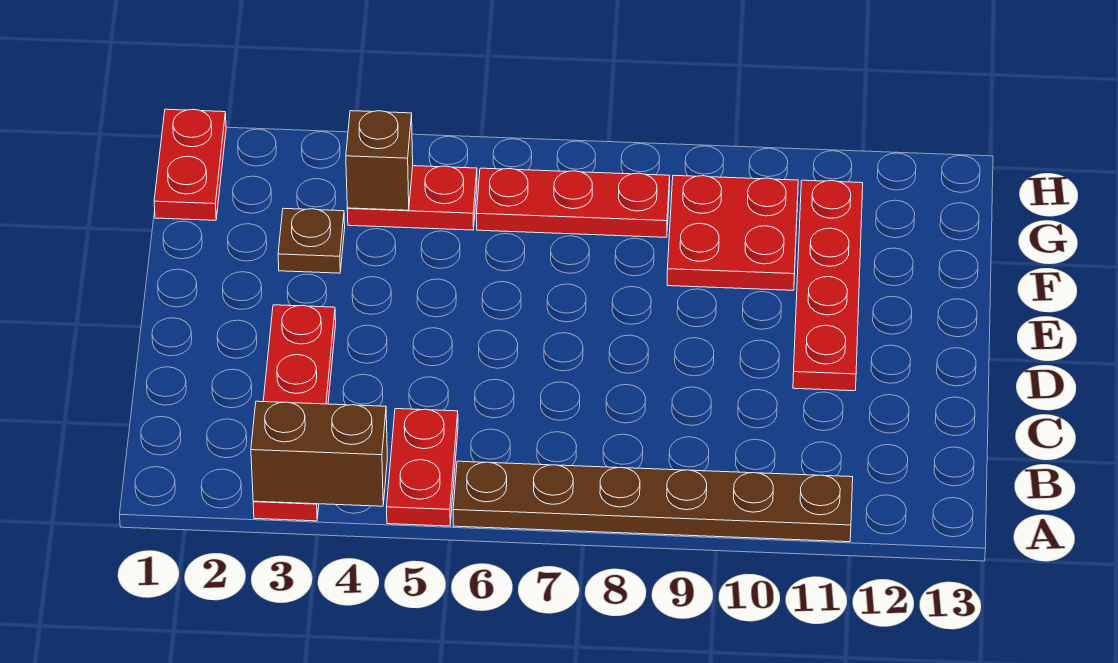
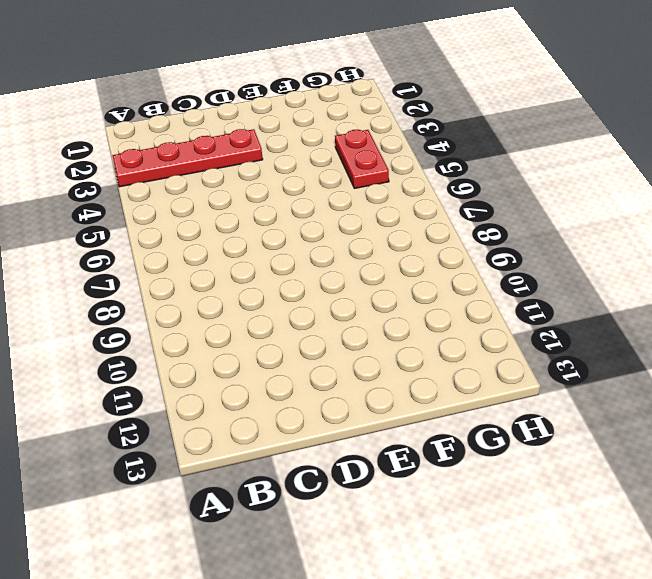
none -> red 1x2 plate [387,409,458,526]
none -> brown 1x6 plate [453,461,853,542]

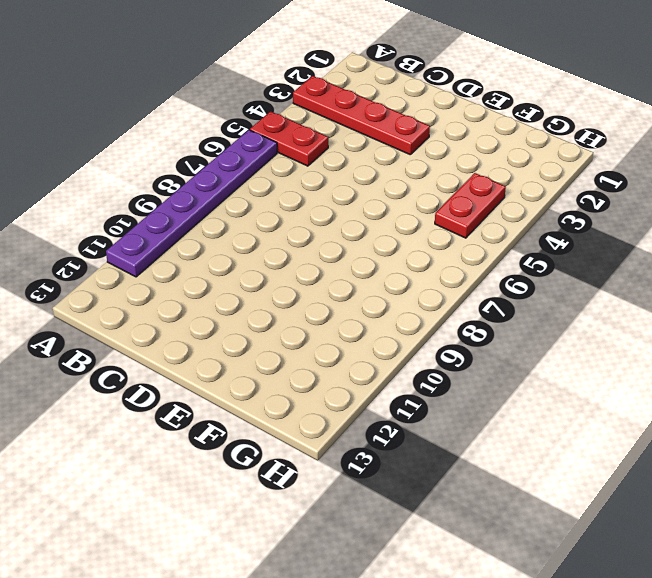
purple 1x6 plate [106,130,277,277] -> brown 1x6 plate [453,461,853,542]
none -> red 1x4 plate [793,180,863,391]
none -> brown 1x1 plate [278,208,345,273]

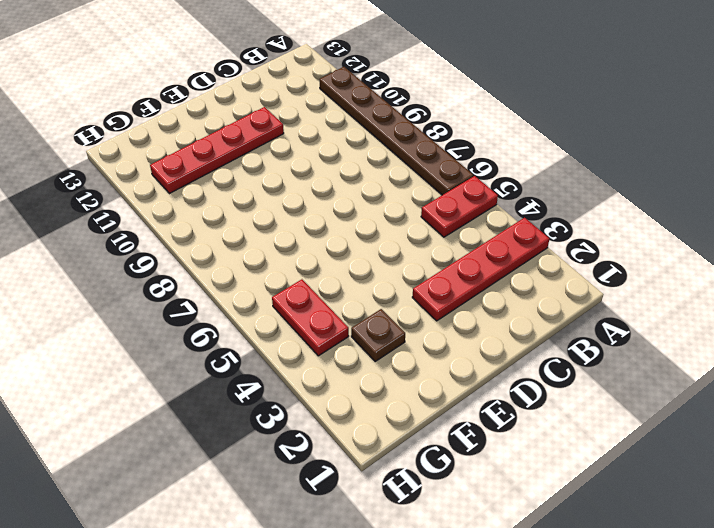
none -> red 2x2 plate [667,175,798,290]
none -> red 1x2 plate [154,109,226,220]

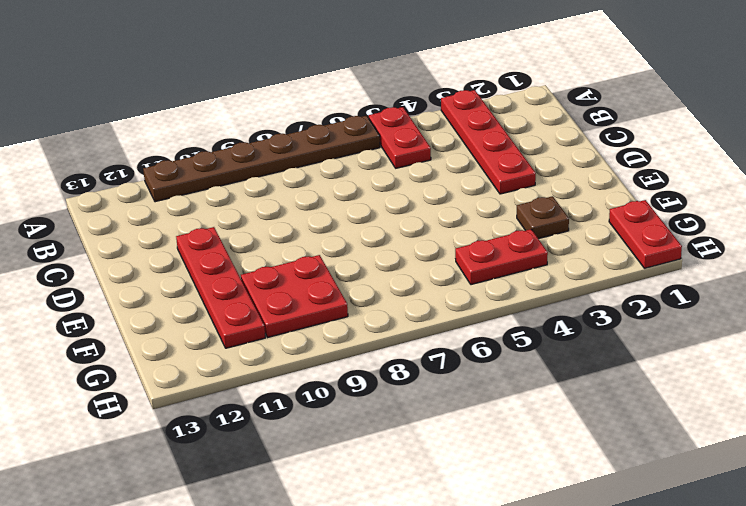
none -> red 1x3 plate [476,168,670,237]
none -> brown 1x2 brick [251,401,387,506]

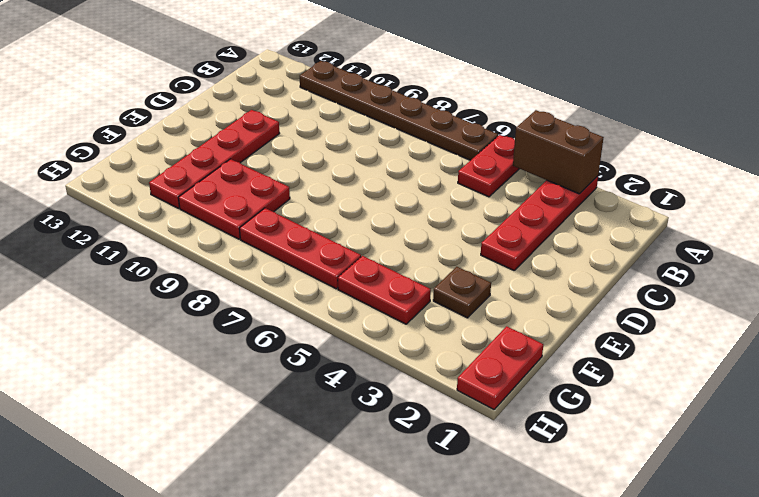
none -> brown 1x1 brick [346,111,413,210]

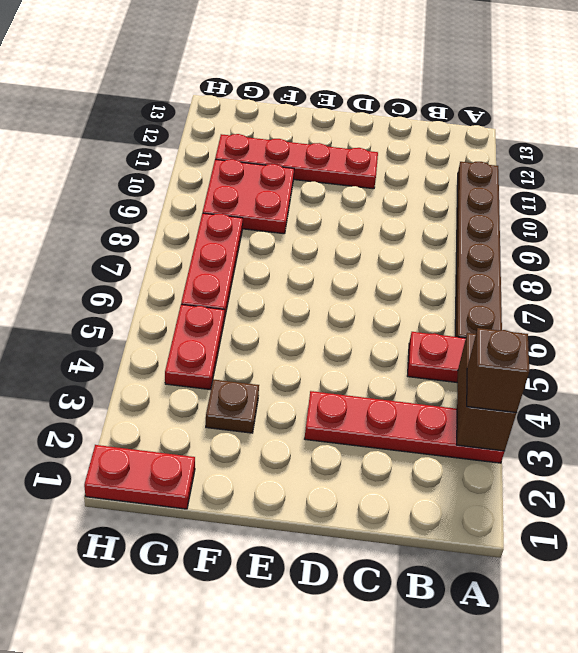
brown 1x1 brick [467,328,529,413] -> brown 1x1 brick moved to [346,111,413,210]

